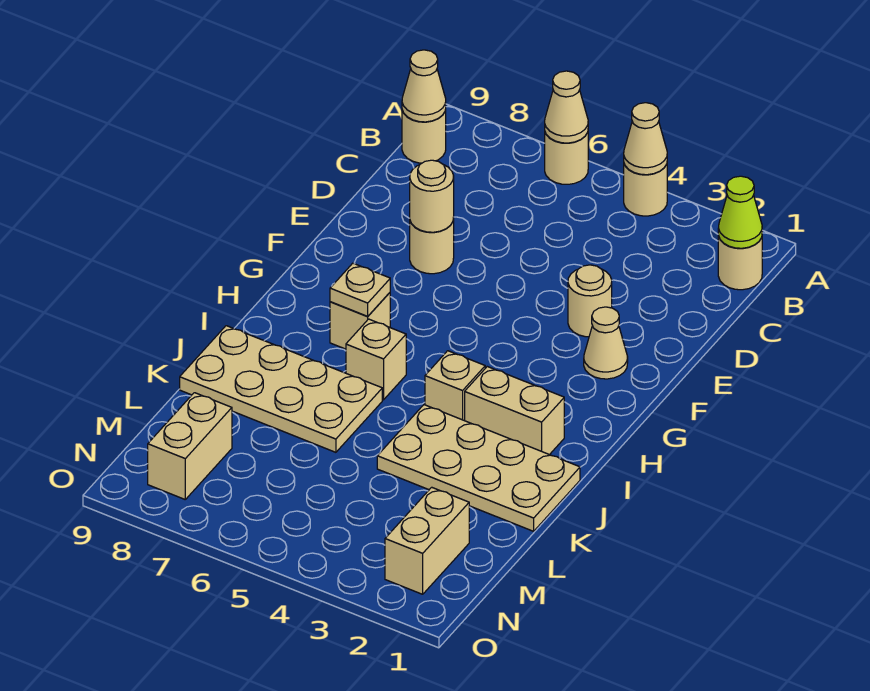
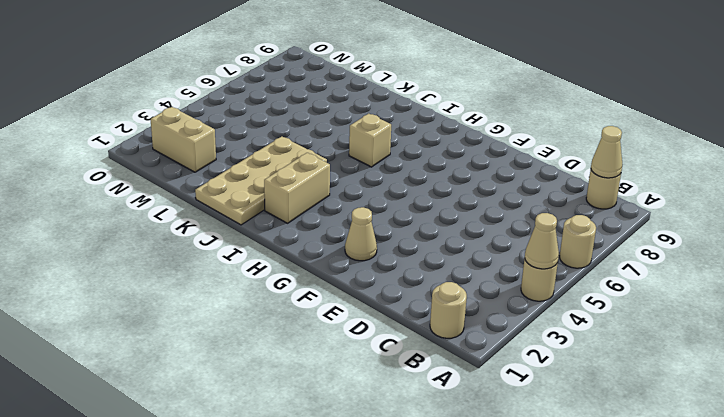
none -> tan 1x1 round brick [568,265,612,337]
none -> tan 1x1 round brick [410,218,454,274]
none -> tan 1x1 brick [330,293,390,349]

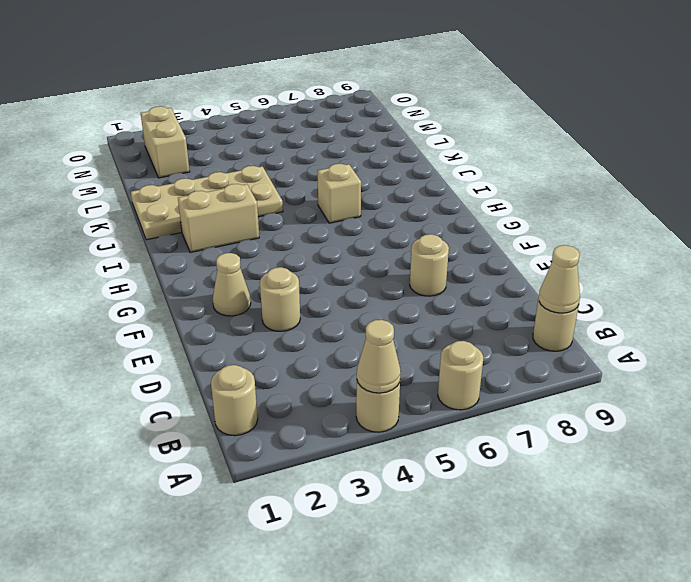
none -> tan 1x1 brick [330,293,390,349]
none -> tan 1x1 brick [425,351,485,421]
none -> tan 2x4 plate [180,326,382,452]

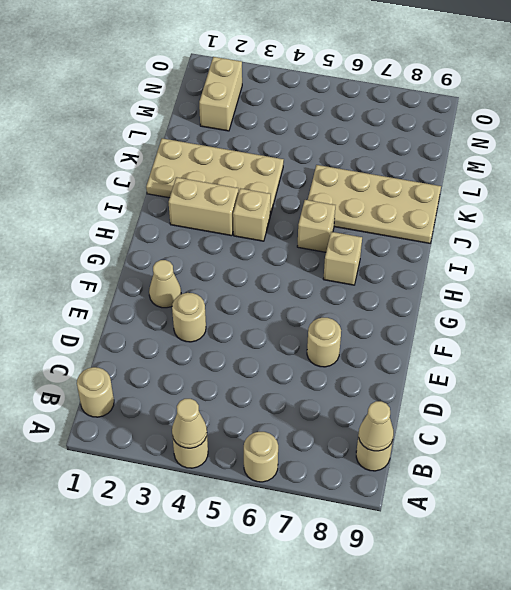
none -> tan 1x2 brick [148,393,232,499]
none -> tan 1x1 cone [545,71,588,143]
none -> lime 1x1 cone [718,176,762,248]

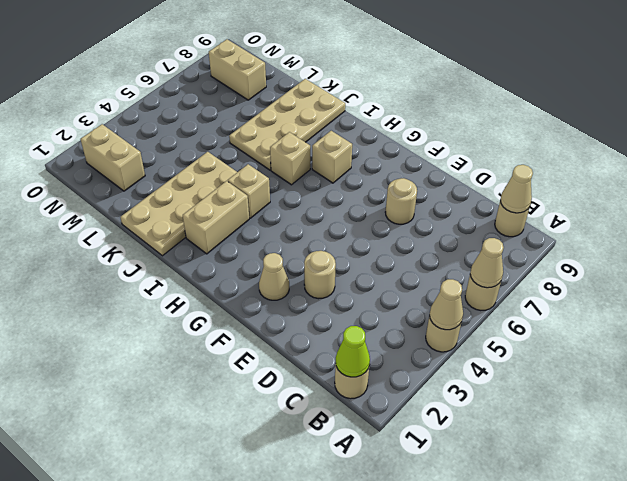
none -> tan 1x1 round brick [410,160,454,232]
none -> tan 1x1 plate [330,263,390,316]

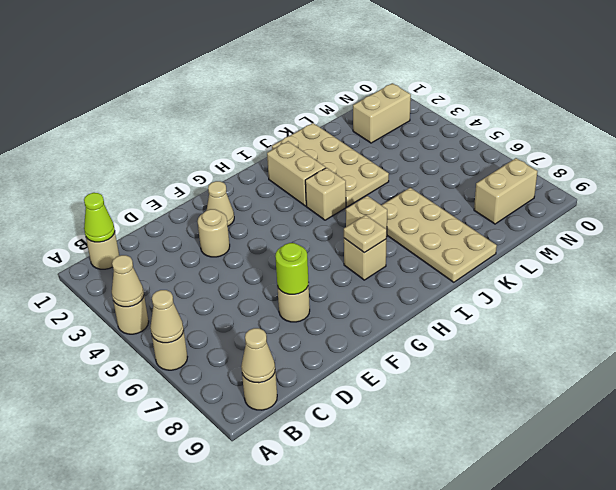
lime 1x1 round brick [275,243,309,294] -> tan 1x1 round brick [410,160,454,232]

